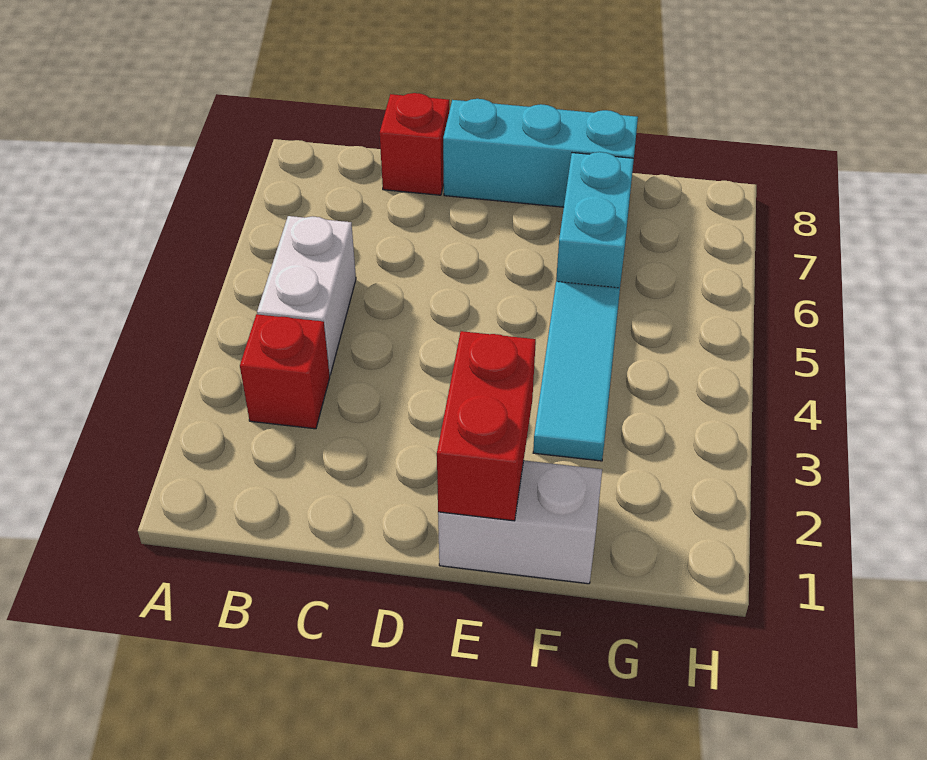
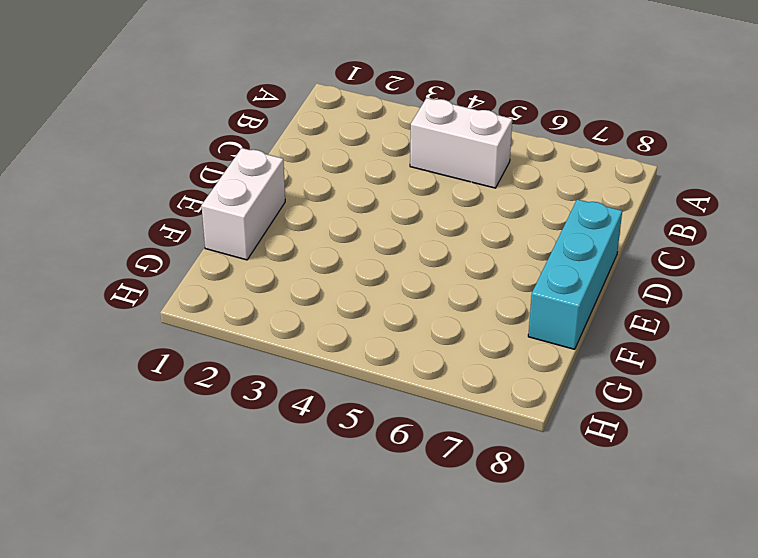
none -> red 1x1 brick [240,314,330,429]
none -> red 1x1 brick [380,93,449,195]

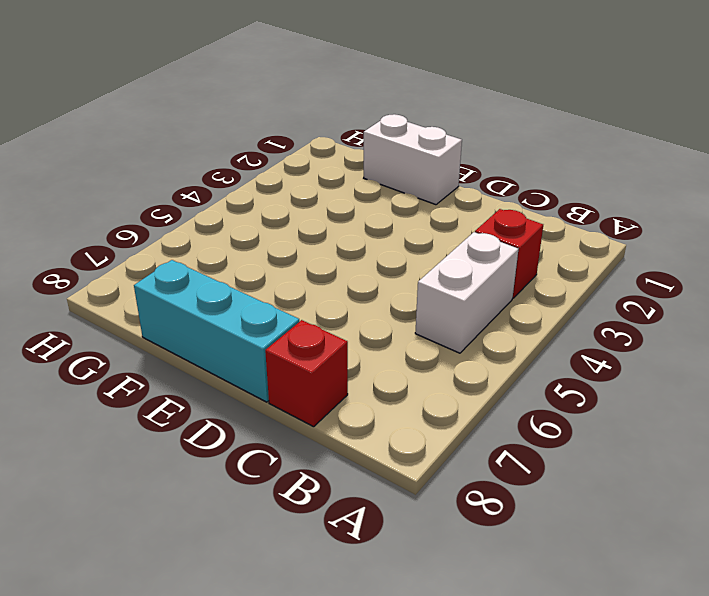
none -> cyan 1x3 tile [533,282,620,461]
none -> cyan 1x2 brick [556,152,634,288]

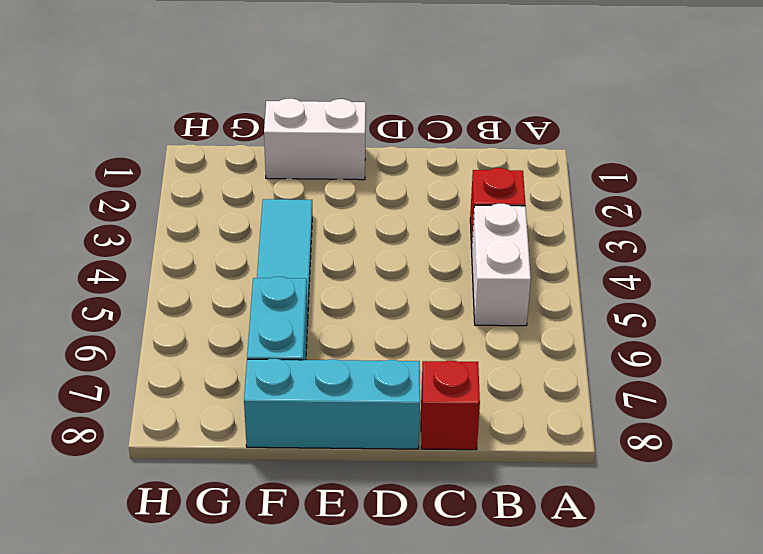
none -> red 1x2 brick [437,331,536,521]

